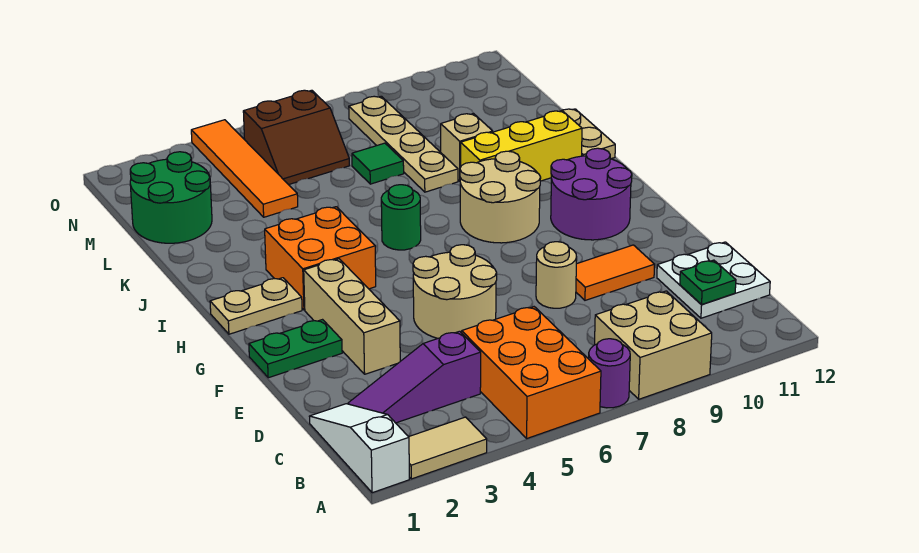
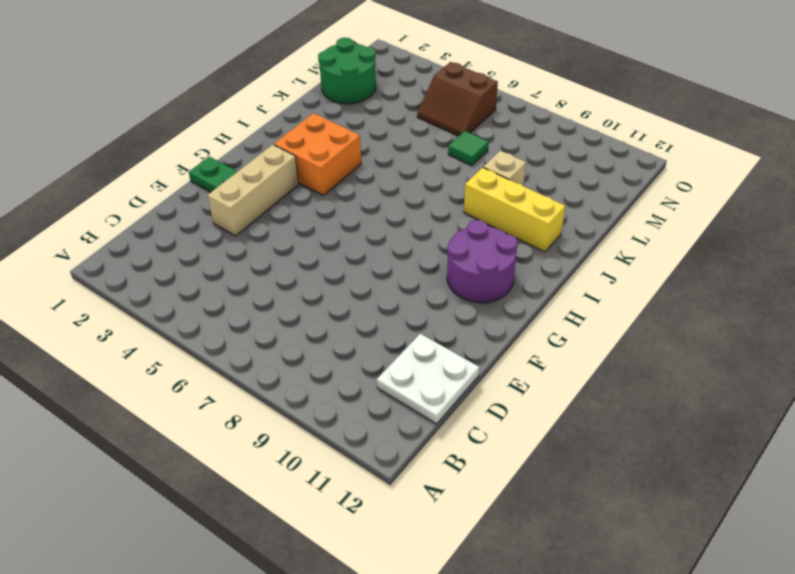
none -> white 1x3 slope [309,404,409,493]
none -> tan 1x2 tile [409,417,487,479]
none -> orange 2x3 brick [462,307,601,438]

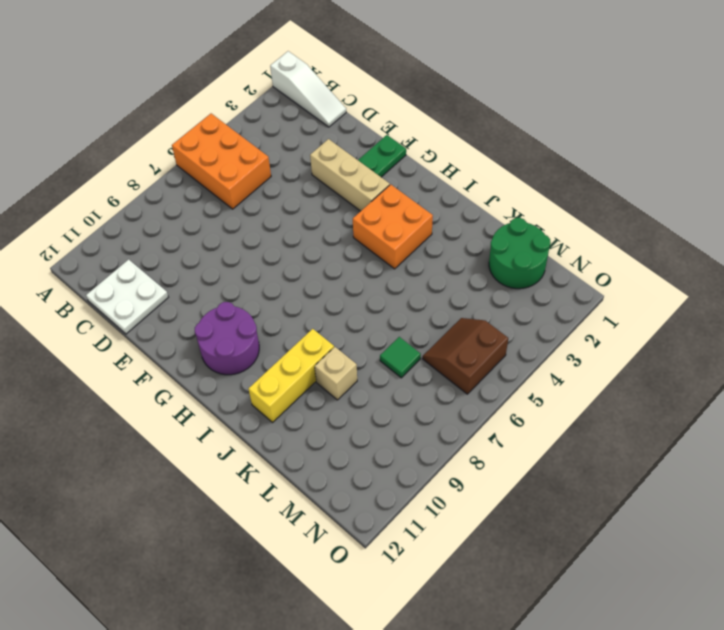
none -> tan 1x2 tile [409,417,487,479]
none -> purple 1x1 round brick [589,339,630,408]
none -> tan 2x2 brick [595,291,712,399]

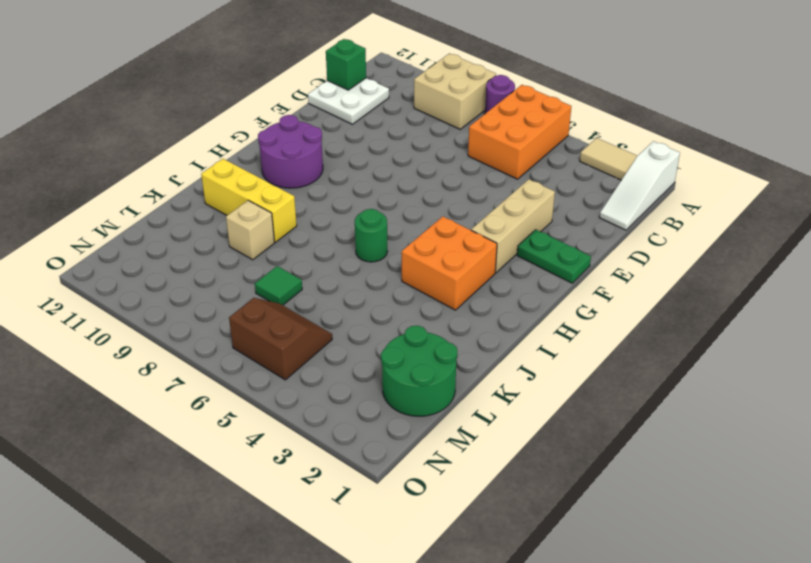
green 1x1 brick [326,39,366,90] -> none
none -> purple 1x3 slope [348,331,481,423]
none -> tan 2x2 round brick [413,245,497,338]
none -> tan 1x1 round brick [536,242,577,308]

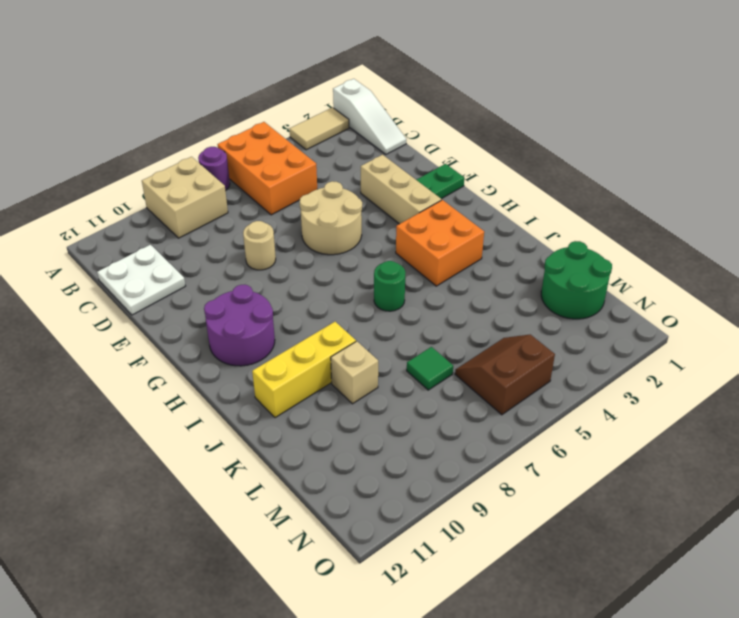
none -> purple 1x3 slope [348,331,481,423]
none -> orange 1x2 tile [576,245,655,300]
none -> tan 1x2 plate [210,278,302,334]

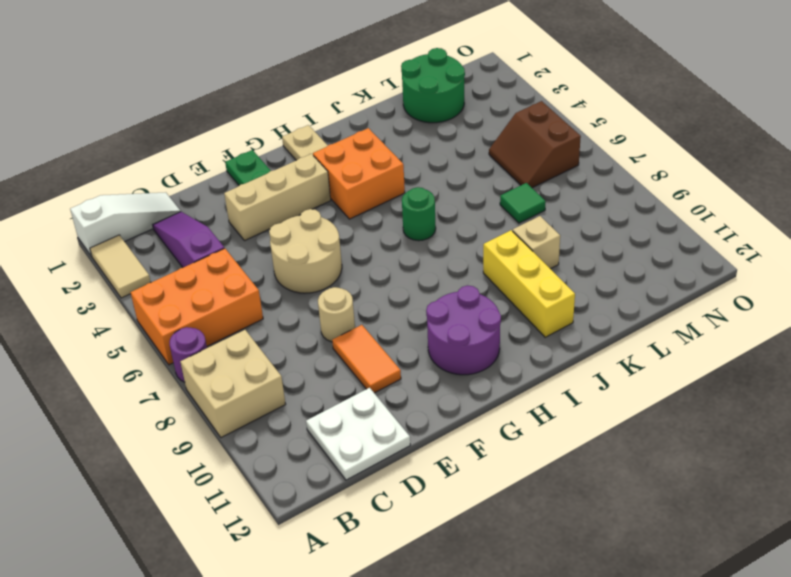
none -> tan 2x2 round brick [460,151,541,243]
none -> tan 1x2 plate [562,109,615,159]
none -> tan 1x4 plate [349,96,458,192]

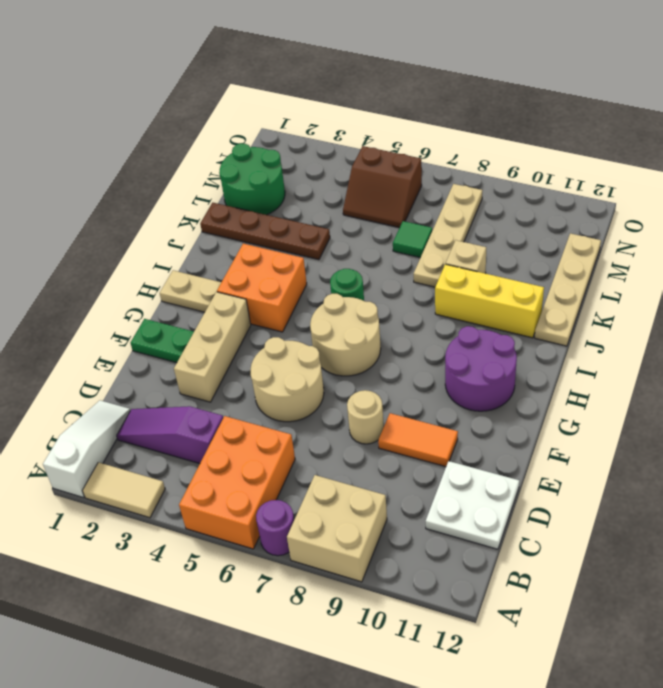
tan 2x2 round brick [310,294,381,376] -> tan 2x2 round brick moved to [460,151,541,243]
tan 1x4 plate [535,233,601,346] -> tan 1x2 plate [562,109,615,159]
brown 1x4 plate [200,203,330,260] -> none
none -> orange 1x4 tile [191,120,298,217]
none -> green 1x1 plate [680,260,736,305]

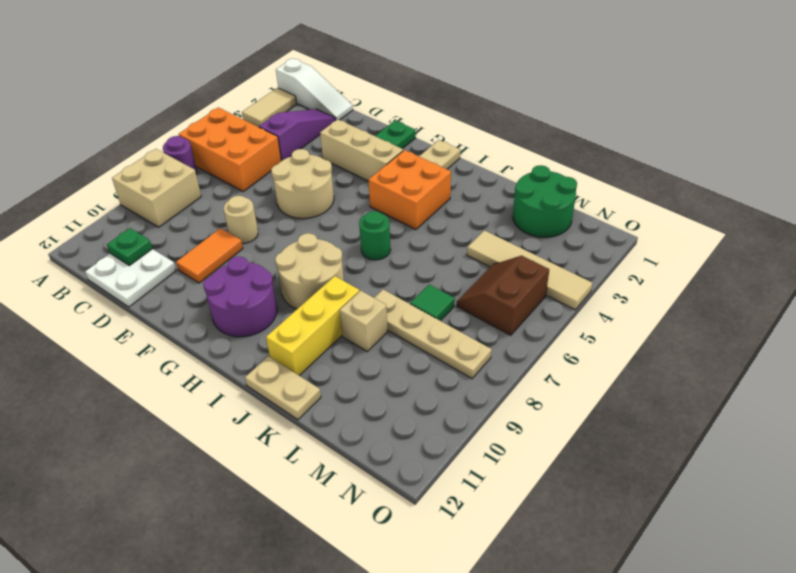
tan 1x4 tile [467,230,592,310] -> orange 1x4 tile [191,120,298,217]

